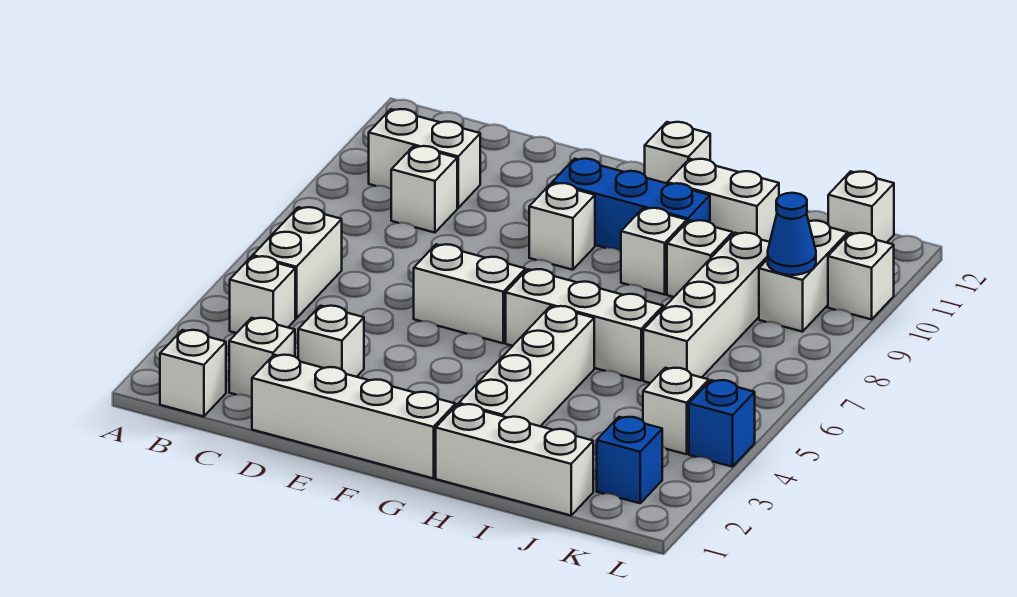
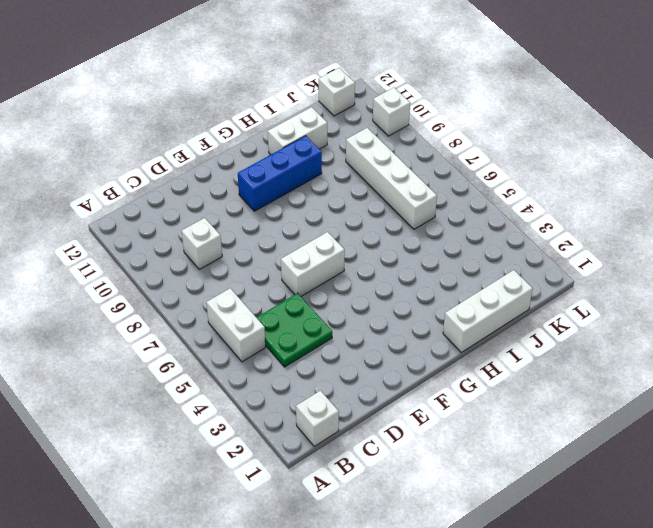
green 2x2 plate [256,293,332,367] -> none
none -> white 1x1 brick [230,256,295,333]
none -> white 1x2 brick [369,109,480,208]
none -> white 1x1 brick [229,318,295,398]

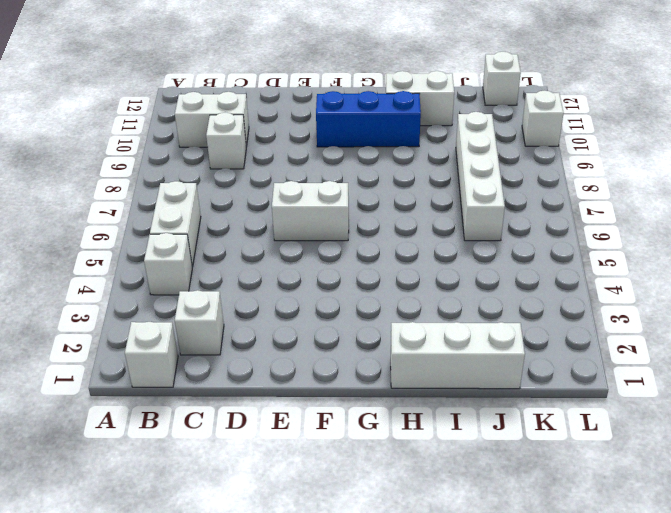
none -> white 1x4 brick [252,355,456,478]
none -> white 1x1 brick [298,306,364,377]
none -> white 1x1 brick [529,183,595,270]

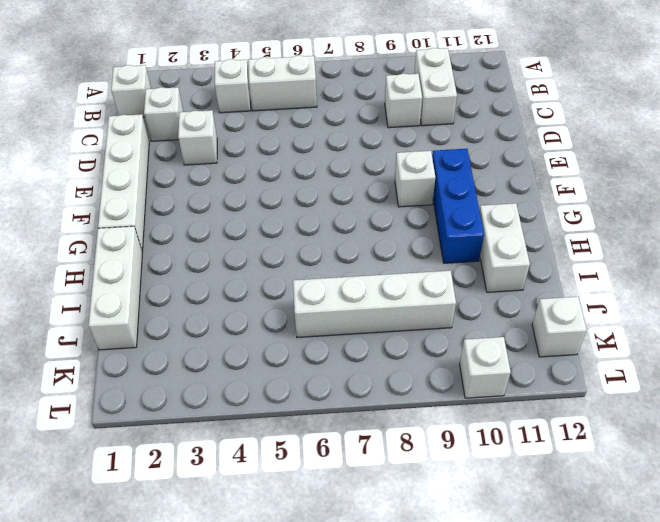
none -> white 1x2 brick [414,244,525,343]
none -> white 1x3 brick [506,269,663,380]
none -> white 1x1 brick [644,122,710,183]

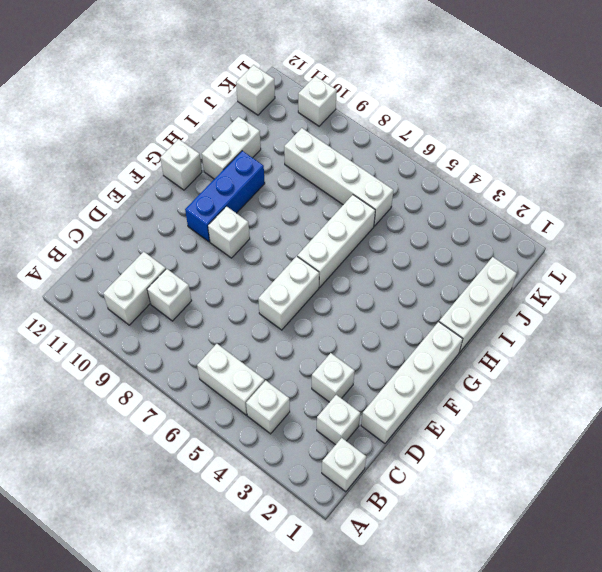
none -> white 1x4 brick [459,306,594,426]
none -> white 1x1 brick [621,208,687,294]
none -> white 1x1 brick [667,220,733,297]

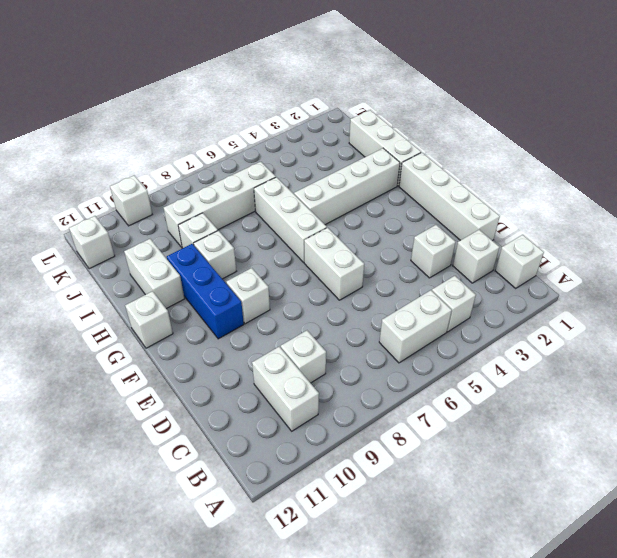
none -> blue 1x1 brick [597,417,662,503]
none -> white 1x1 brick [643,368,709,454]
none -> white 1x2 brick [759,221,848,332]

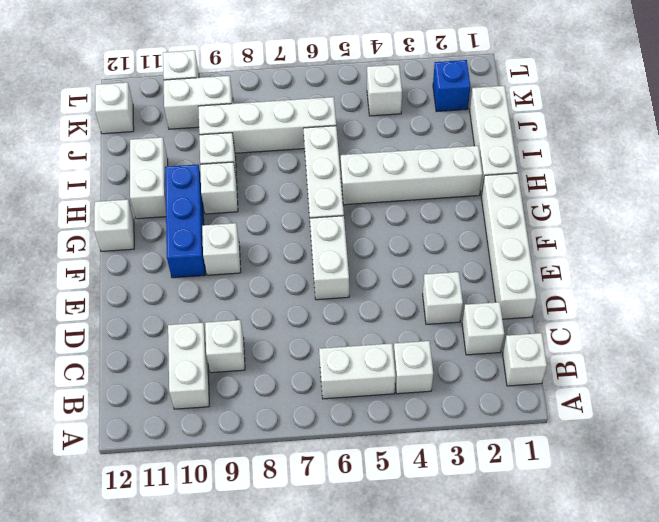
none -> blue 1x1 brick [689,380,755,467]
none -> blue 1x1 cone [768,193,816,275]

